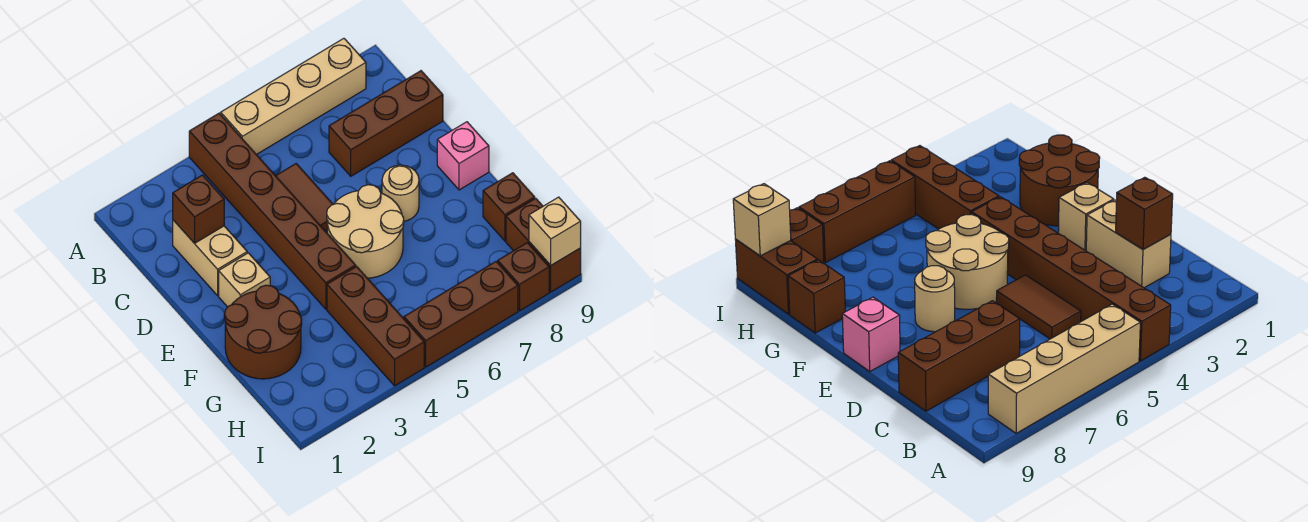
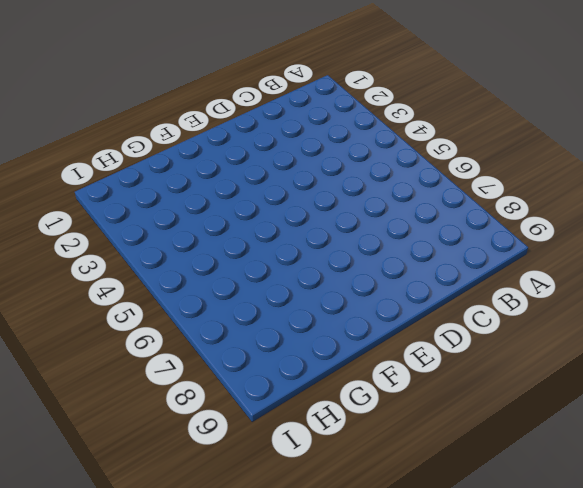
none -> brown 1x6 brick [189,113,356,309]
none -> tan 1x4 brick [221,38,366,155]
none -> tan 1x2 brick [173,220,247,295]

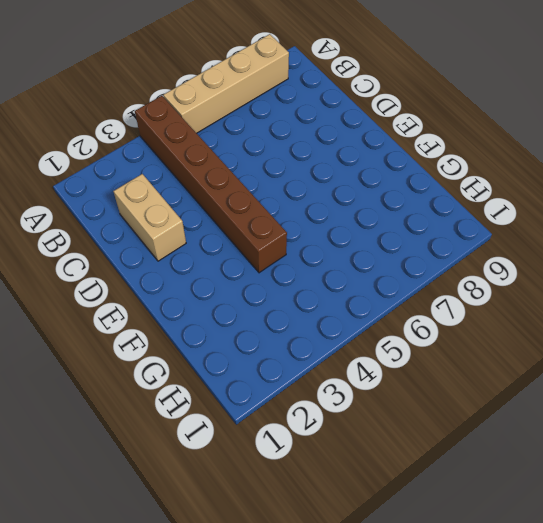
none -> brown 1x2 tile [276,164,333,231]
none -> brown 1x3 brick [329,71,443,176]
none -> tan 1x1 brick [219,253,270,307]

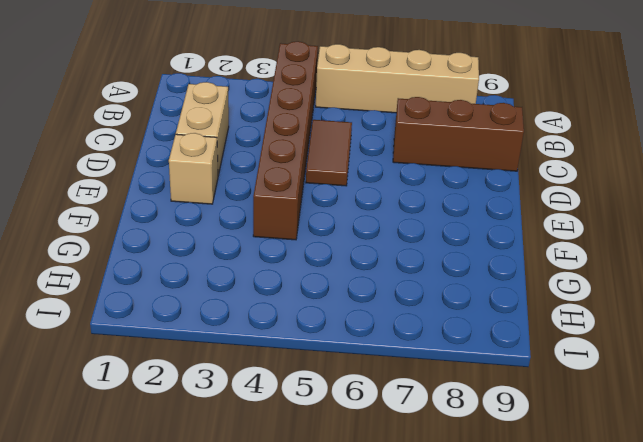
none -> tan 2x2 round brick [327,185,404,278]
none -> tan 1x1 round brick [382,165,419,221]
none -> pink 1x1 brick [437,122,489,190]

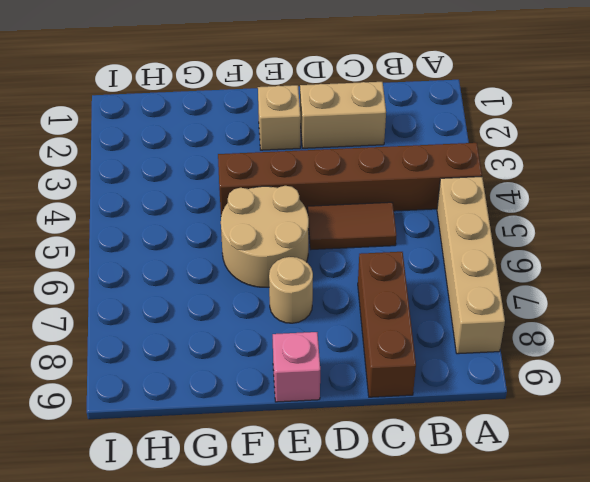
none -> brown 2x2 round brick [225,285,302,379]
none -> brown 1x3 brick [327,267,424,386]
none -> brown 1x1 brick [483,173,535,241]

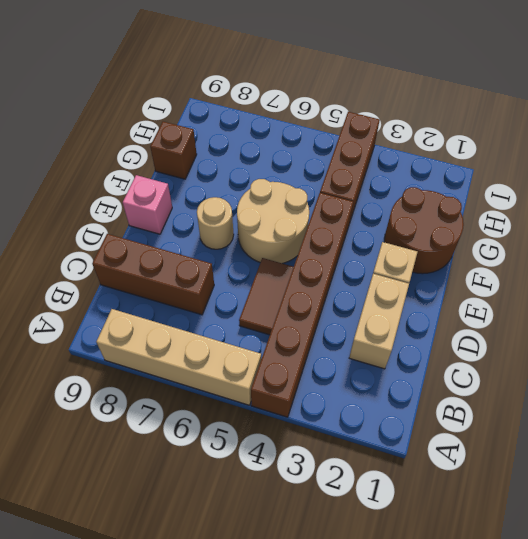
none -> brown 1x2 brick [506,198,581,292]
none -> brown 1x3 brick [404,262,518,367]
none -> brown 1x1 brick [498,243,549,311]

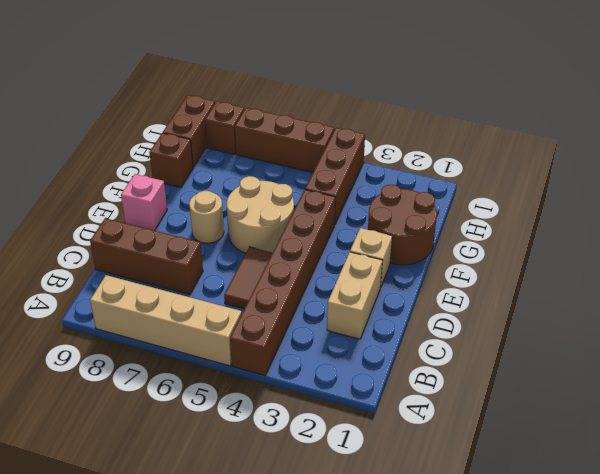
none -> brown 1x1 brick [173,175,224,243]
none -> tan 1x1 brick [529,197,581,265]

